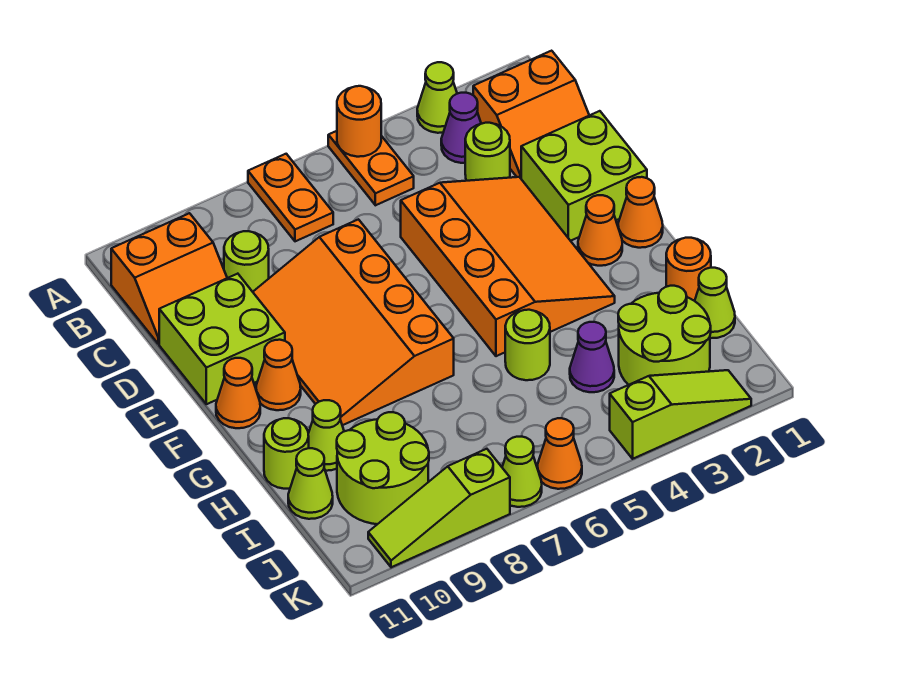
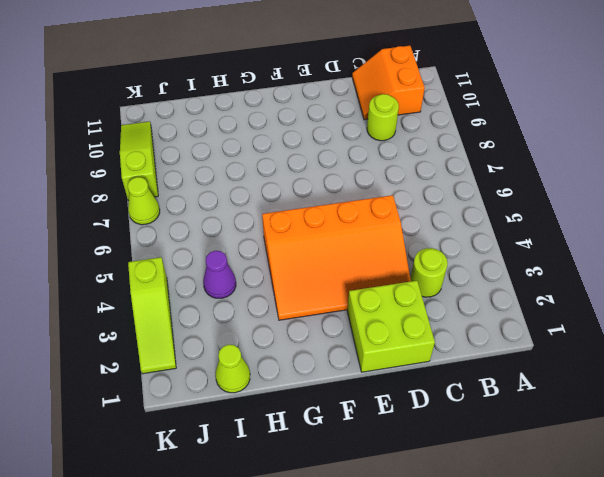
none -> lime 1x1 cone [417,62,457,133]
none -> orange 1x2 plate [328,131,414,205]
none -> orange 1x2 plate [248,154,333,241]
none -> orange 2x2 slope [473,51,589,178]

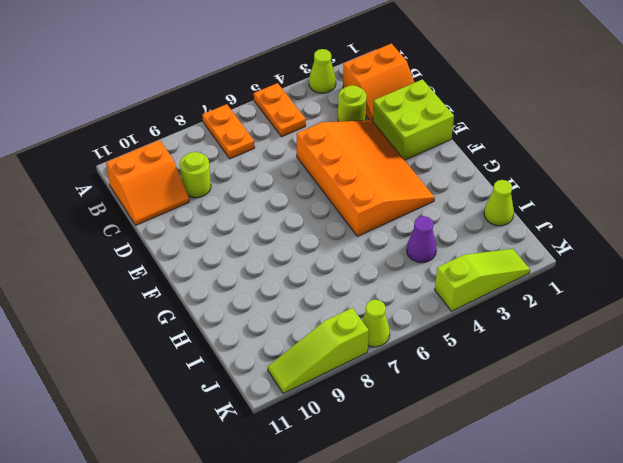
none -> purple 1x1 cone [441,93,481,163]
none -> orange 3x4 slope [253,219,454,425]
none -> lime 2x2 brick [159,274,285,404]
none -> orange 1x1 cone [618,177,663,248]

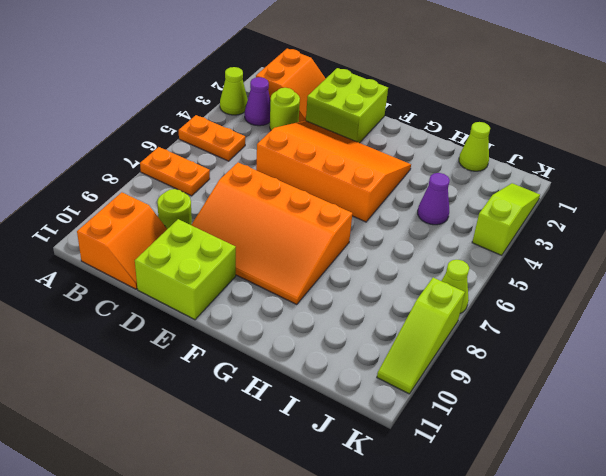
none -> orange 1x1 cone [618,177,663,248]
none -> orange 1x1 cone [578,195,622,266]
none -> orange 1x1 cone [256,340,301,410]
none -> orange 1x1 cone [216,358,260,428]

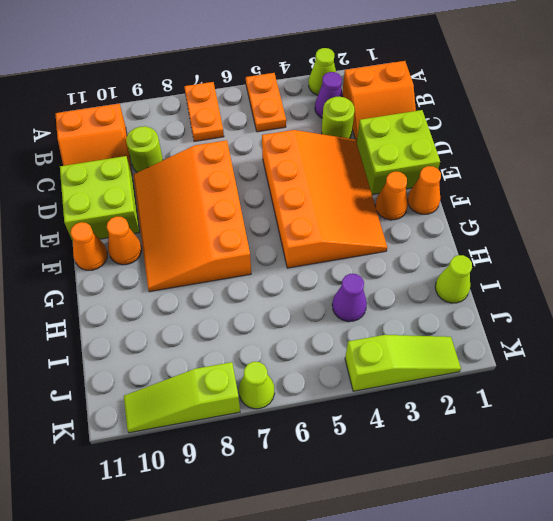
none -> orange 1x1 round brick [666,238,711,301]
none -> lime 1x1 round brick [505,310,550,380]
none -> lime 1x1 cone [308,400,344,471]
none -> lime 1x1 round brick [264,418,309,489]

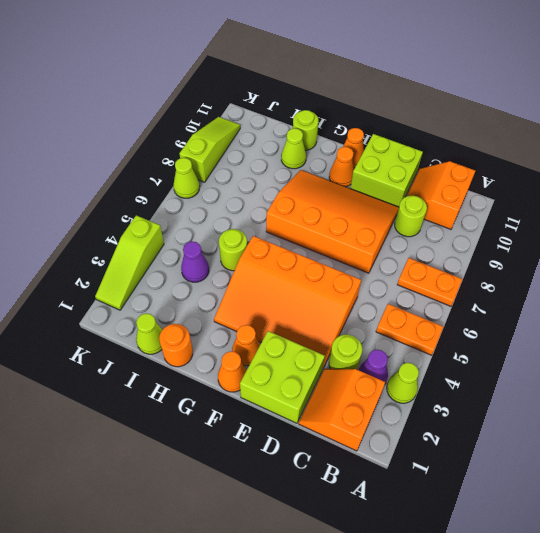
none -> lime 2x2 round brick [618,286,711,385]
none -> lime 2x2 round brick [337,412,429,524]
none -> lime 1x1 cone [288,448,333,519]
none -> orange 1x1 cone [538,418,582,489]

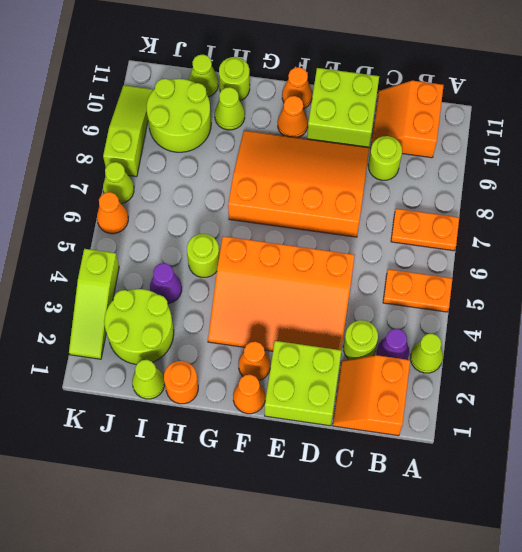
none -> orange 1x1 round brick [337,86,381,157]

